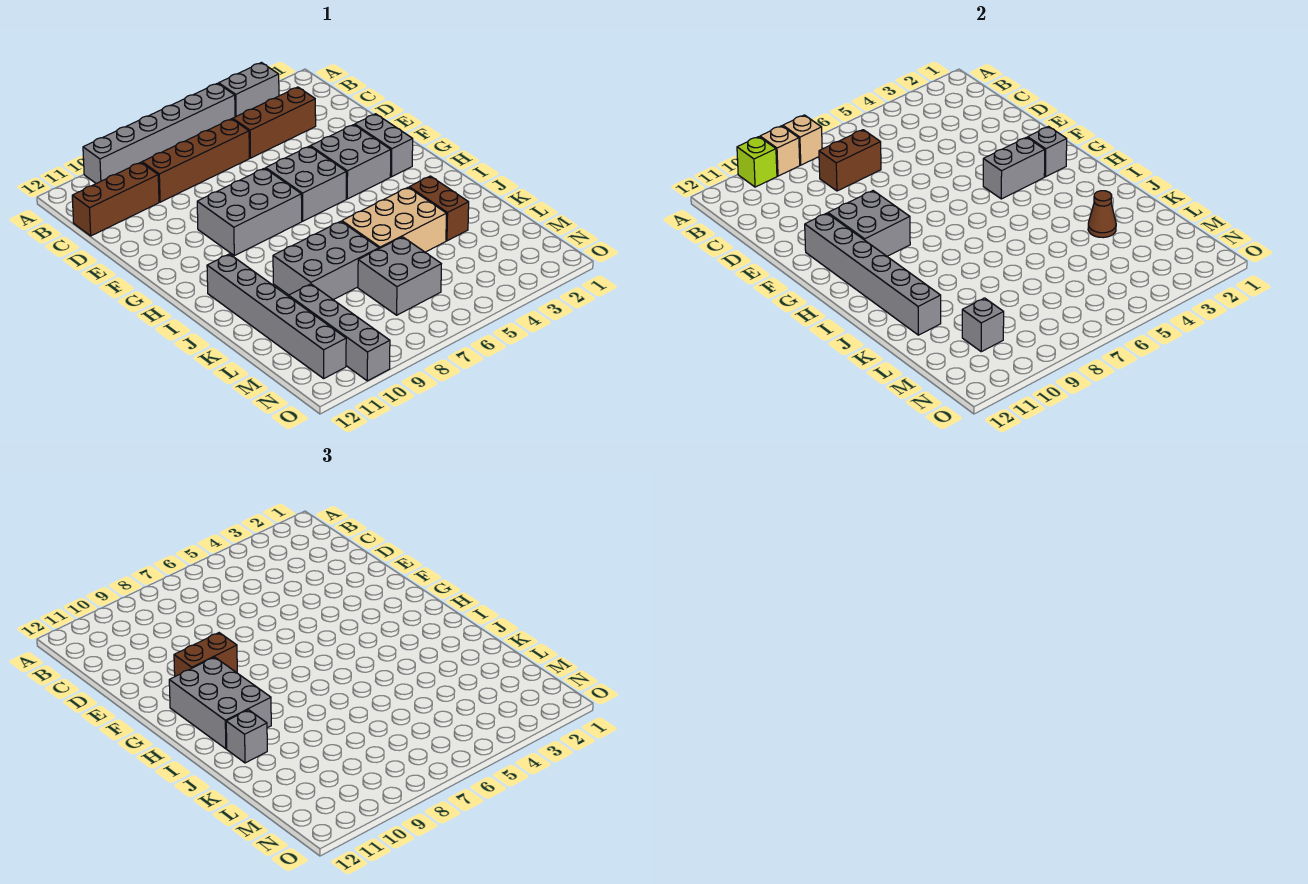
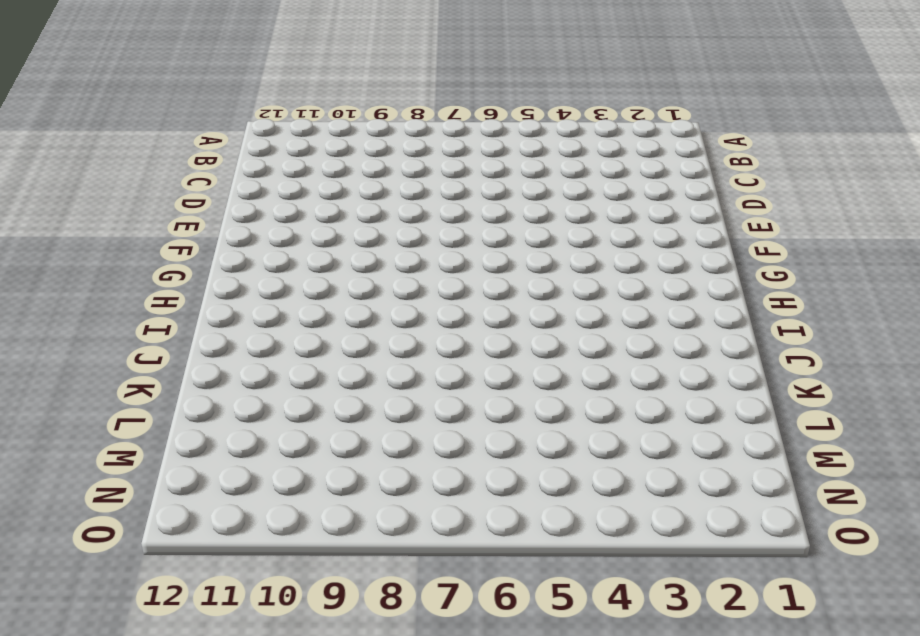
none -> grey 1x2 brick [219,63,279,117]
none -> grey 1x6 brick [83,83,235,184]
none -> brown 1x3 brick [233,87,316,158]

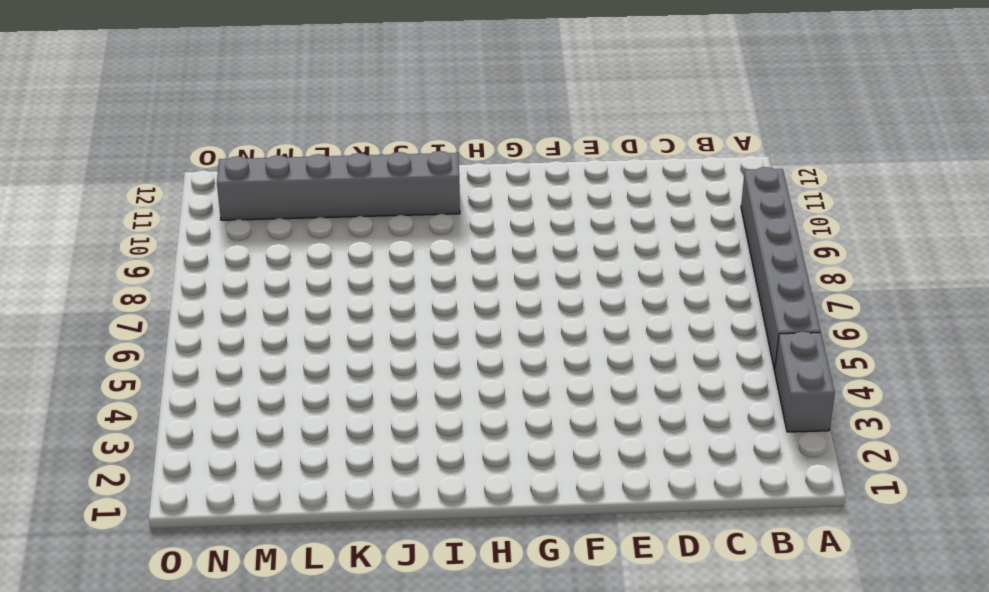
none -> brown 1x3 brick [233,87,316,158]
none -> brown 1x4 brick [142,119,249,202]
none -> brown 1x3 brick [72,162,159,236]

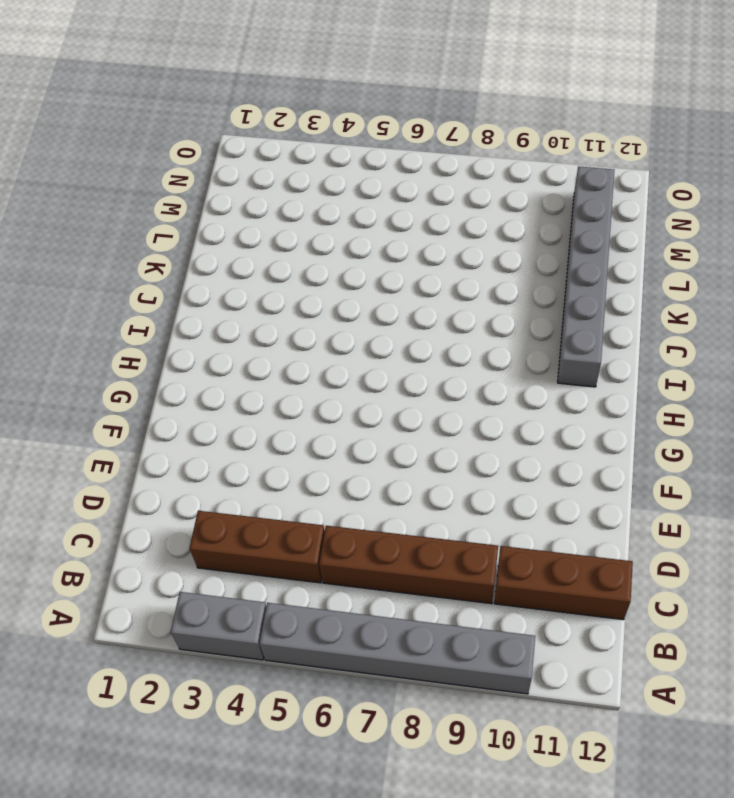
none -> grey 1x2 brick [355,114,413,177]
none -> grey 2x2 brick [311,125,391,199]
none -> grey 2x2 brick [266,146,346,221]

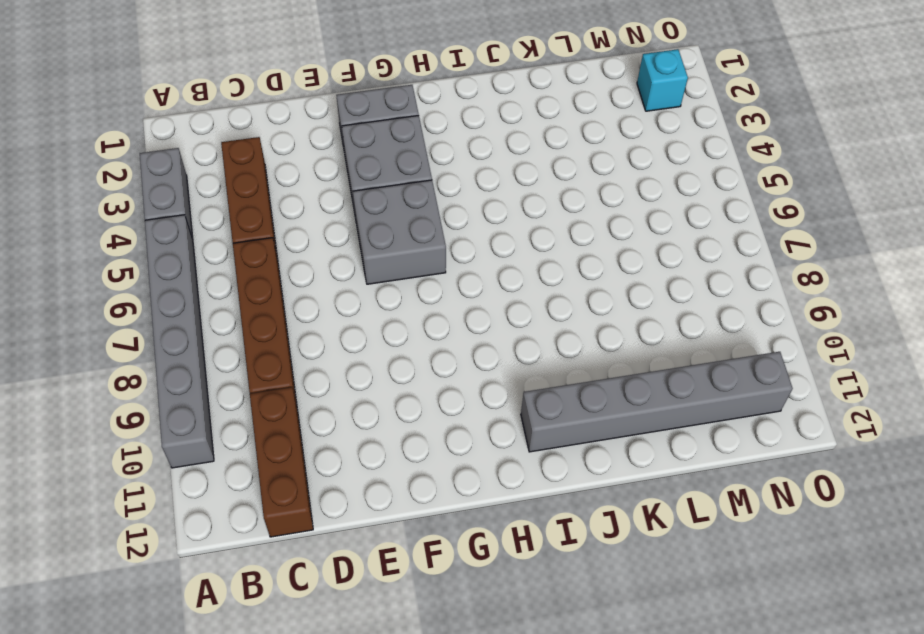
cyan 1x1 brick [637,49,688,111] -> none
none -> grey 2x3 brick [197,168,302,256]
none -> brown 1x2 brick [409,176,469,241]
none -> tan 2x3 brick [342,187,446,252]

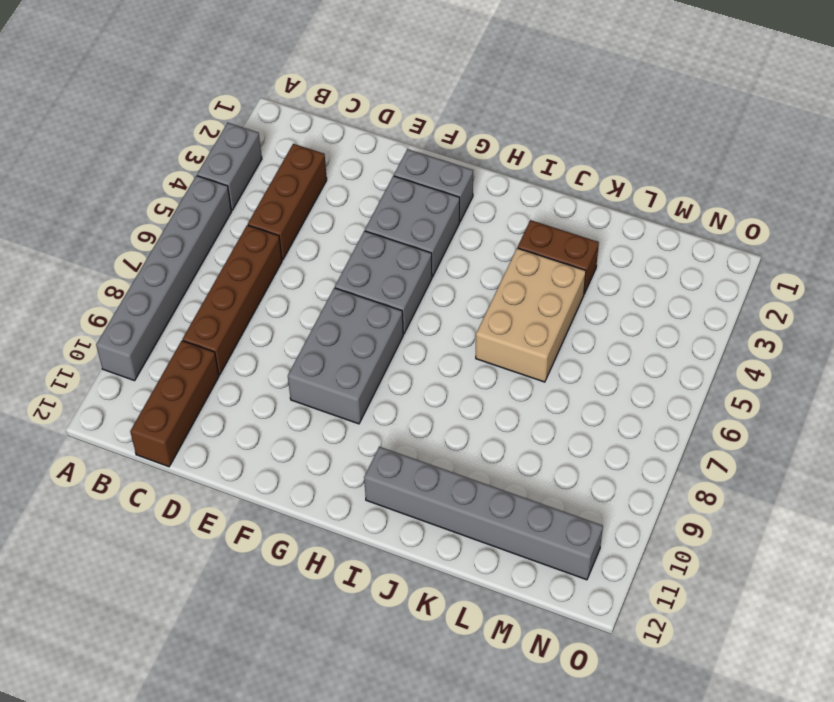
none -> grey 2x3 brick [273,221,379,300]
none -> grey 2x2 brick [358,237,441,315]
none -> grey 1x4 brick [289,284,390,381]

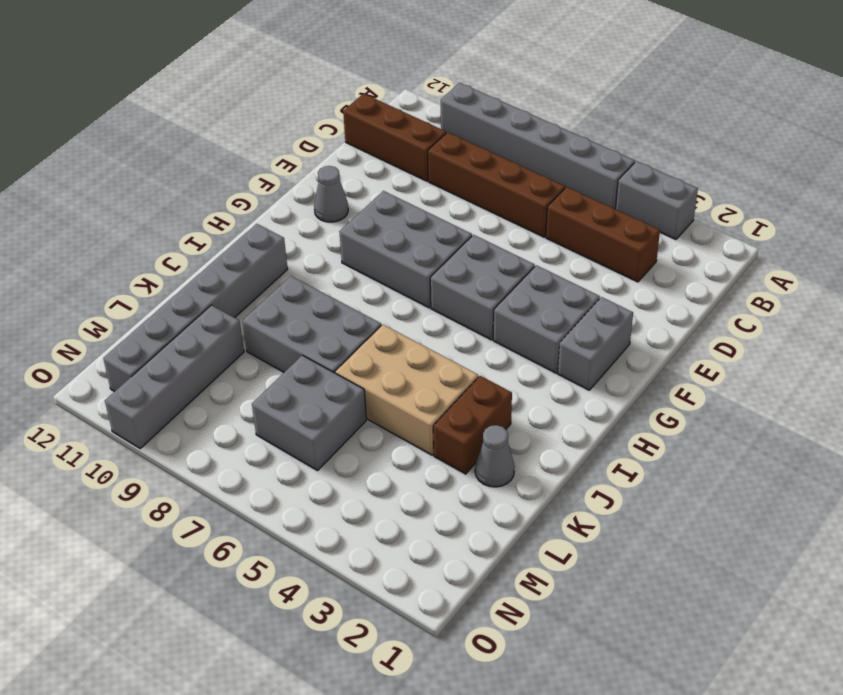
grey 1x1 cone [314,166,348,222] -> none
grey 1x1 cone [475,425,515,487] -> none
none -> tan 1x1 brick [783,115,822,165]
none -> tan 1x1 brick [760,126,800,176]
none -> lime 1x1 brick [737,137,777,187]

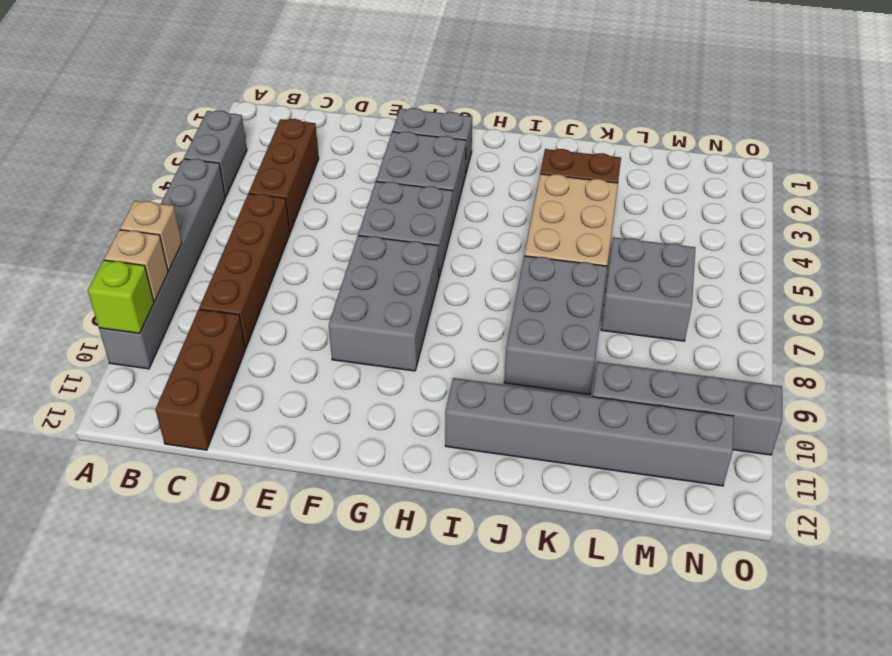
none -> brown 1x2 brick [819,130,881,191]
none -> grey 2x2 brick [828,191,910,256]
none -> grey 1x6 brick [805,213,941,335]

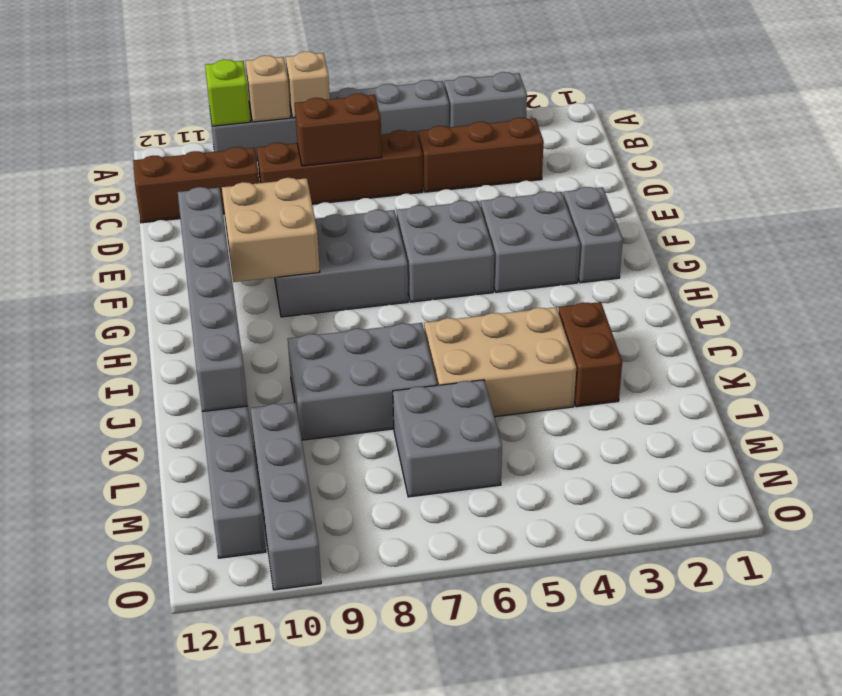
tan 2x2 brick [222,178,320,282] -> grey 2x2 brick [828,191,910,256]
none -> grey 1x1 brick [1028,127,1067,177]
none -> grey 1x2 brick [983,137,1045,199]
none -> brown 1x1 cone [1088,191,1116,238]

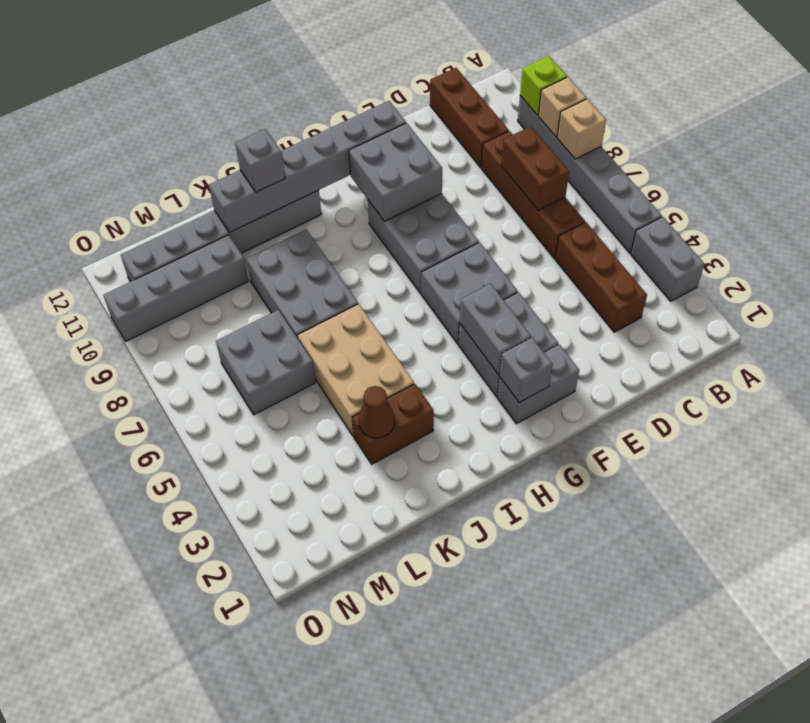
none -> grey 1x1 brick [962,298,1004,352]
none -> brown 1x2 brick [174,633,237,676]
none -> grey 2x3 brick [169,657,271,749]

